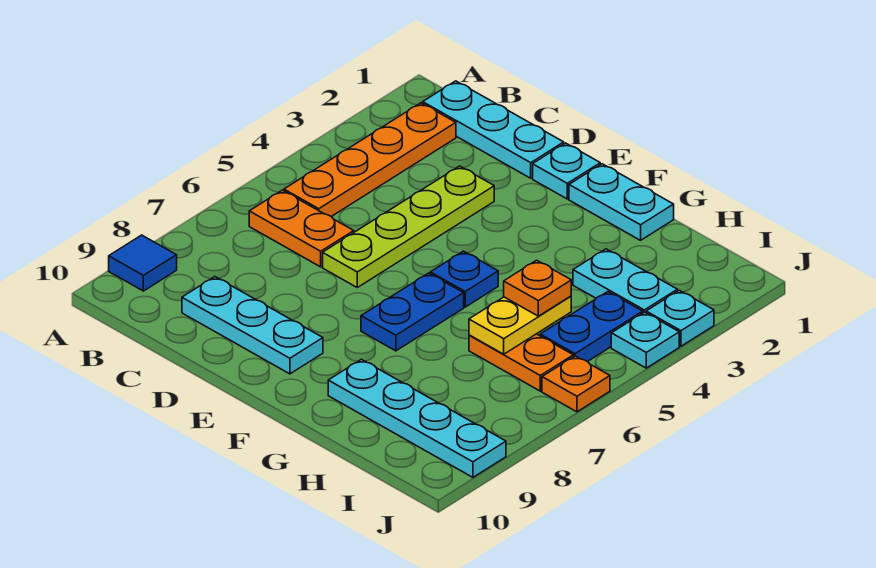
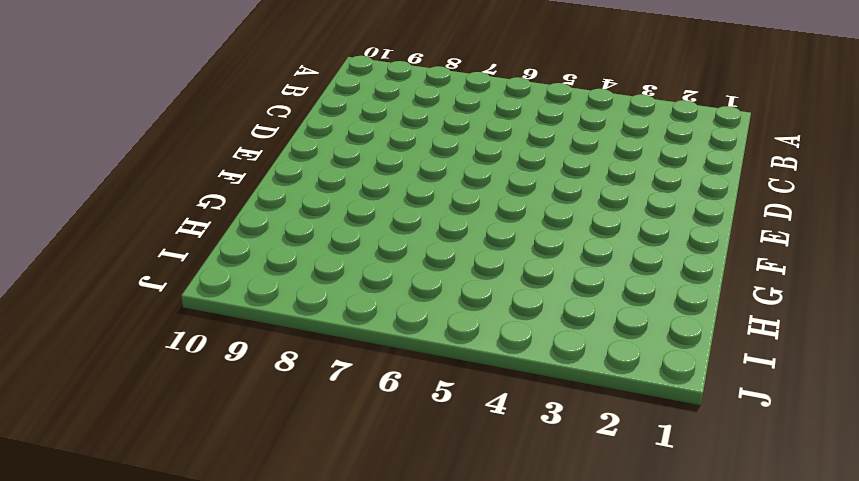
none -> blue 1x1 tile [109,235,177,291]
none -> cyan 1x3 plate [423,81,564,178]
none -> orange 1x4 plate [284,103,456,217]

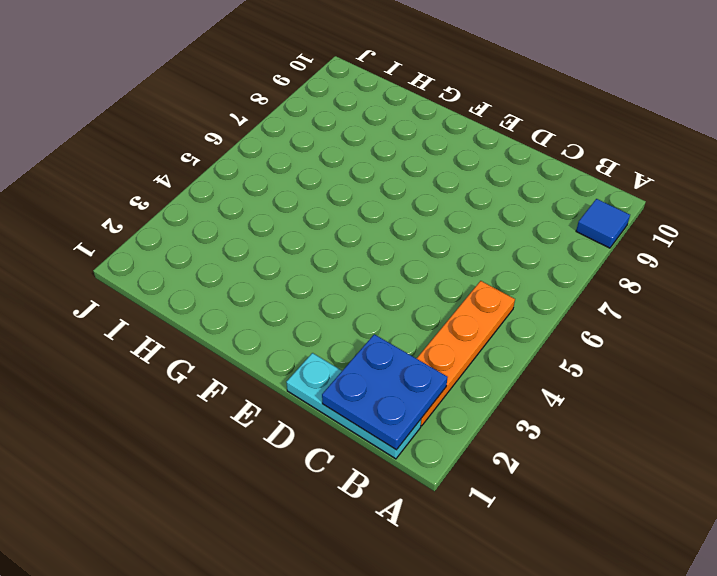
blue 2x2 plate [322,334,448,450] -> none
none -> orange 1x2 plate [249,190,354,267]
none -> cyan 1x3 plate [182,277,323,374]
none -> lime 1x4 plate [323,166,494,287]

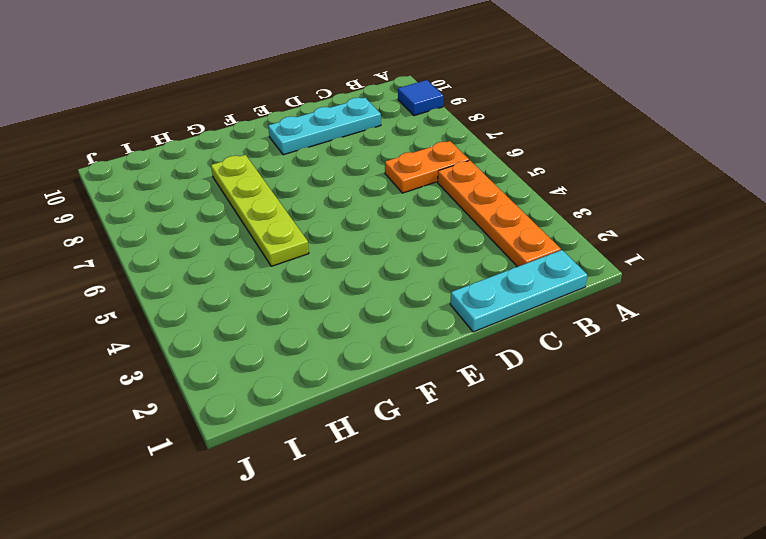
lime 1x4 plate [211,155,309,266] -> lime 1x4 plate moved to [323,166,494,287]
none -> cyan 1x1 plate [533,143,600,199]
none -> cyan 1x2 plate [569,164,674,240]
none -> blue 1x1 plate [430,251,498,307]

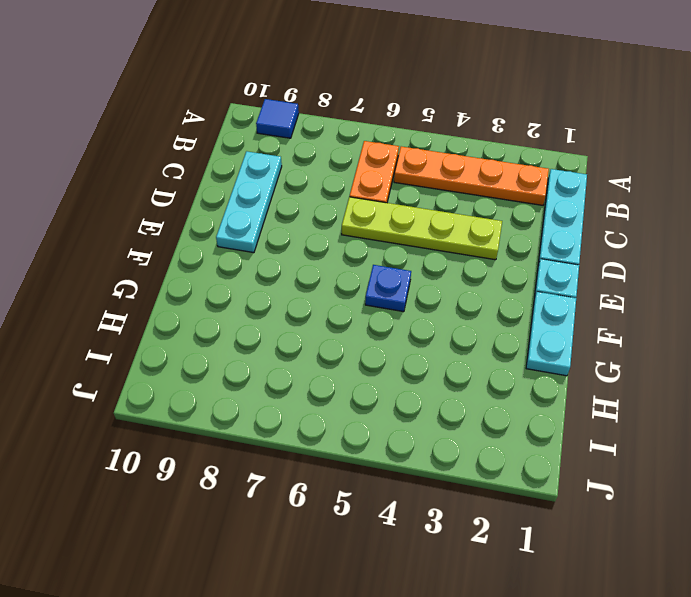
none -> blue 1x2 plate [361,273,464,351]
none -> cyan 1x4 plate [328,359,506,477]
none -> cyan 1x2 plate [573,249,677,313]

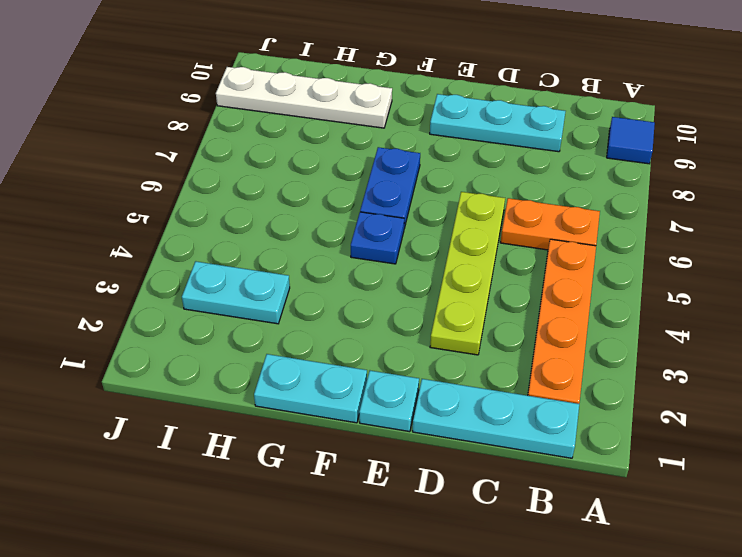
white 1x4 plate [216,67,392,128] -> cyan 1x4 plate [328,359,506,477]
none -> orange 1x2 plate [469,334,573,391]
none -> blue 1x2 plate [540,292,643,362]
none -> cyan 1x1 plate [646,290,714,346]

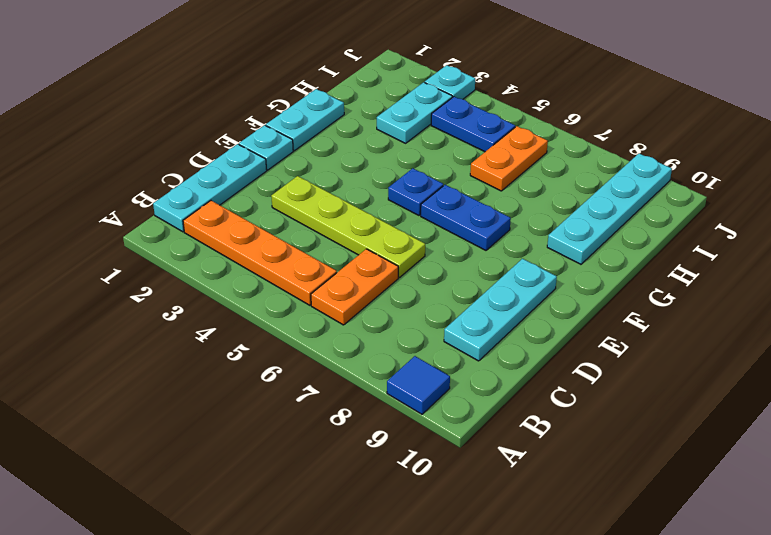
none -> cyan 1x1 plate [611,312,679,368]
none -> orange 1x1 plate [542,356,610,412]
none -> yellow 1x2 plate [469,296,571,354]

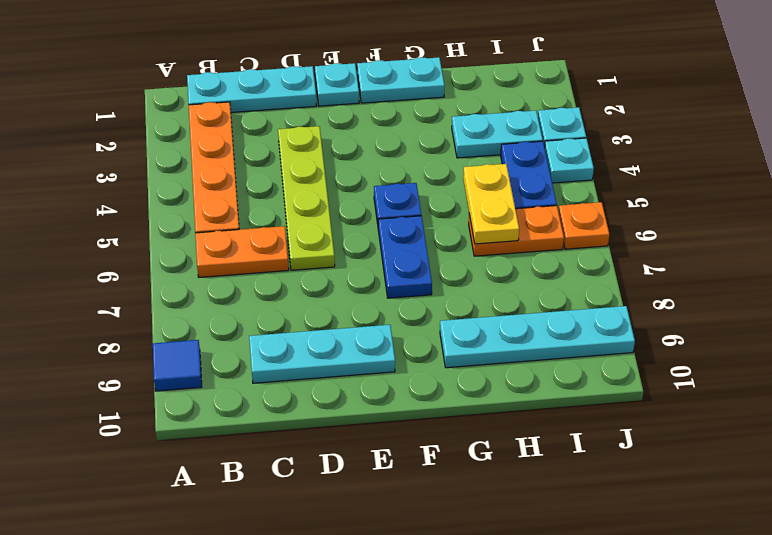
none -> orange 1x1 plate [504,260,571,316]

